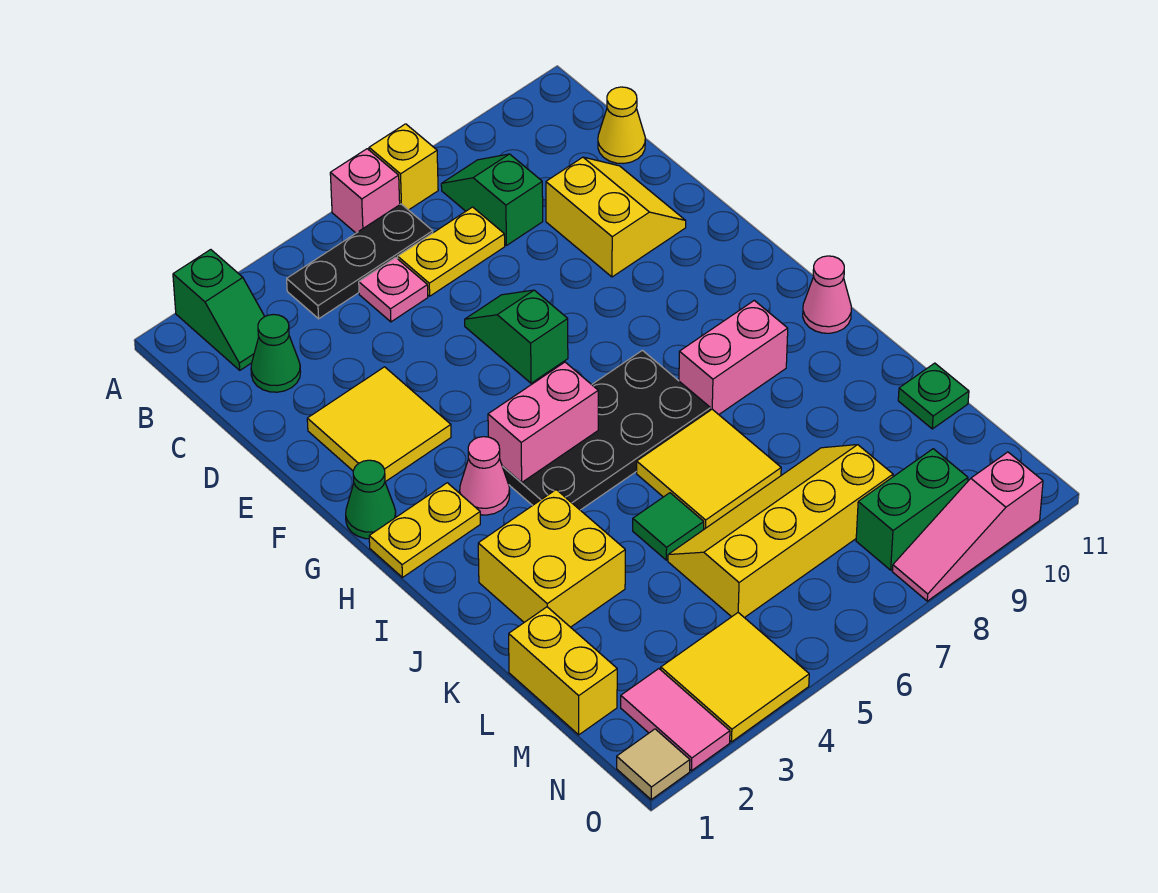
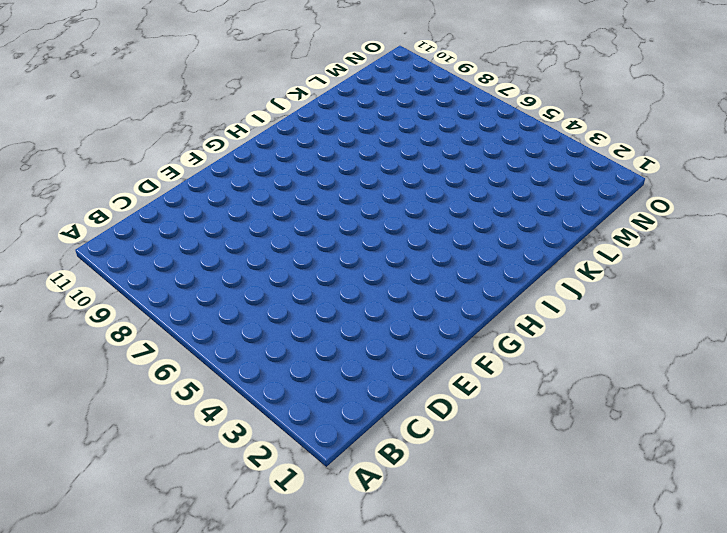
none -> green 1x2 slope [173,250,265,370]
none -> pink 1x1 brick [330,149,400,233]
none -> yellow 1x1 brick [369,124,438,210]
none -> black 1x3 plate [287,204,433,319]

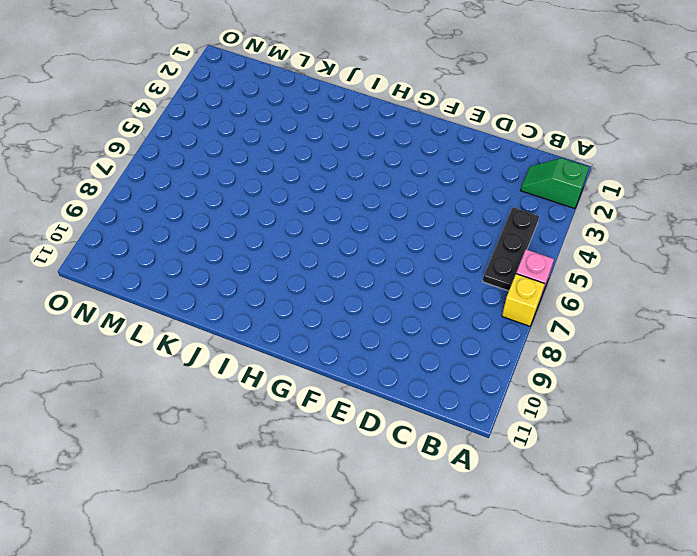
none -> green 1x2 slope [441,154,543,245]
none -> green 1x1 cone [251,314,301,392]
none -> pink 1x1 plate [359,258,428,322]
none -> yellow 1x2 plate [398,207,505,296]

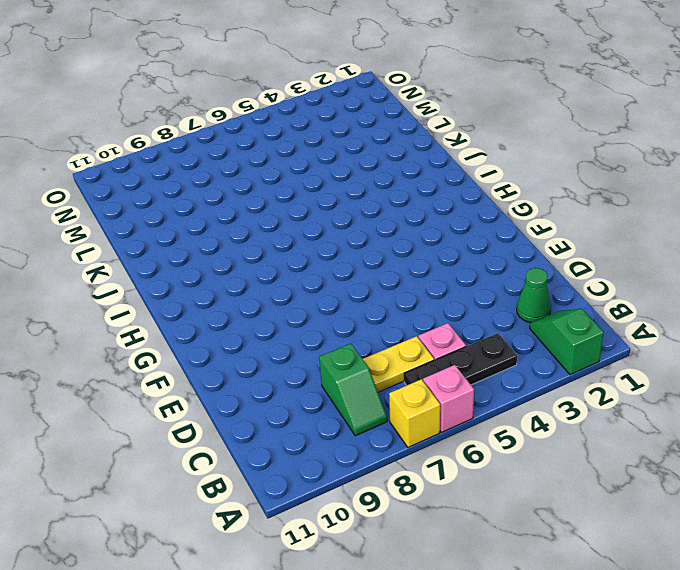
none -> yellow 1x1 cone [598,87,645,163]
none -> yellow 2x2 slope [546,157,686,277]
none -> yellow 2x2 tile [307,367,451,482]
none -> green 1x2 slope [465,290,568,383]

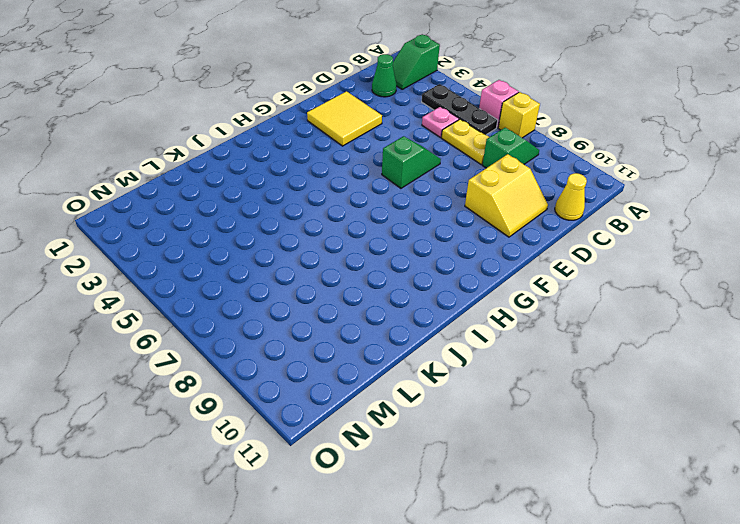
none -> green 1x1 cone [346,460,396,539]
none -> yellow 1x2 plate [369,483,480,578]
none -> pink 1x1 cone [460,437,510,515]
none -> black 2x4 plate [502,350,710,510]

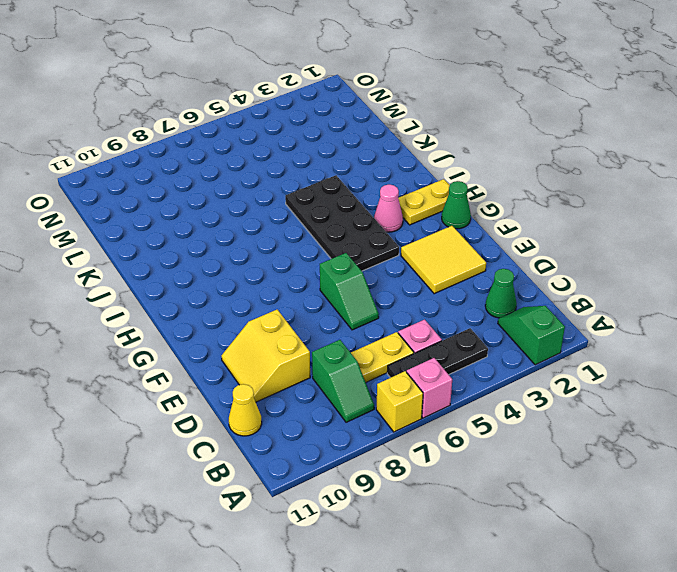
black 2x4 plate [285,175,399,271] -> black 2x4 plate turned to [502,350,710,510]
none -> pink 1x2 brick [679,301,788,414]
none -> pink 1x1 cone [803,256,851,333]
none -> yellow 2x2 brick [478,490,625,627]
none -> yellow 2x2 tile [637,409,781,529]

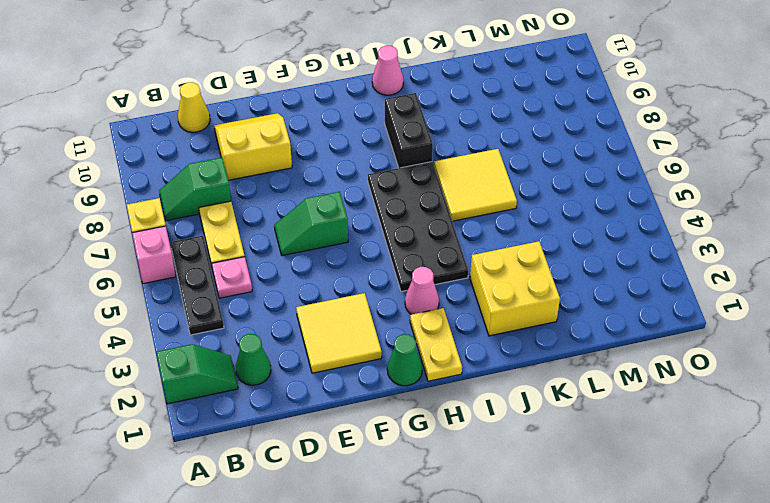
black 1x2 brick [385,93,433,168] -> pink 1x2 brick [679,301,788,414]
none -> green 1x1 tile [633,493,704,560]
none -> yellow 1x2 brick [509,607,617,735]
none -> yellow 2x4 slope [668,445,893,618]
none -> green 1x1 plate [898,363,969,429]

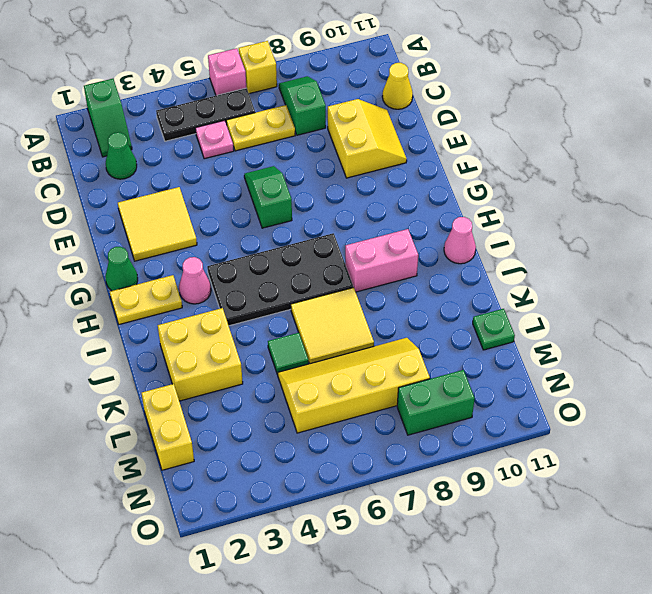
none -> pink 1x2 tile [621,669,730,771]
none -> yellow 2x2 tile [661,613,809,742]
none -> tan 1x1 tile [617,729,690,799]
none -> pink 1x3 slope [892,452,1043,601]

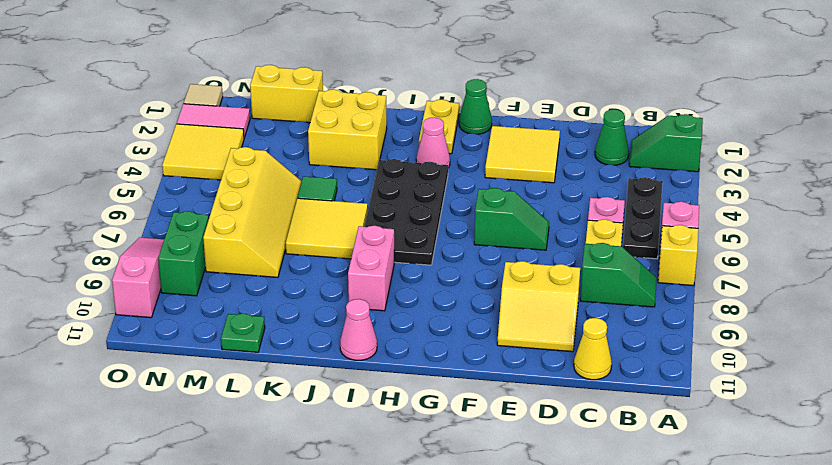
none -> pink 1x2 brick [488,362,598,483]

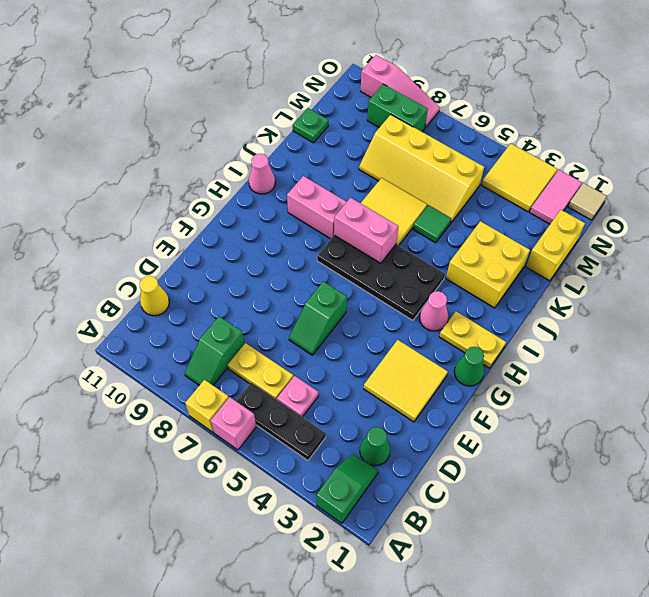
pink 1x2 brick [334,198,398,263] -> pink 1x2 brick moved to [488,362,598,483]
none -> yellow 2x2 slope [546,157,686,277]

